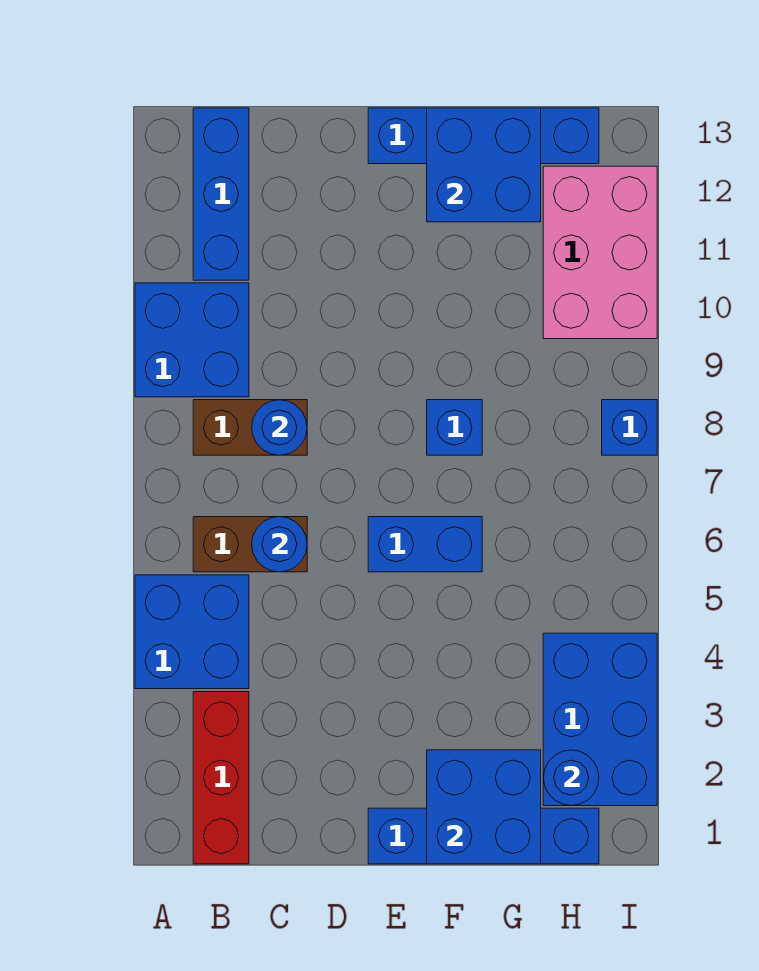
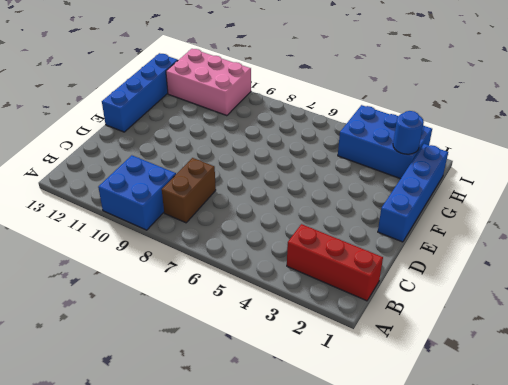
none -> blue 2x2 brick [135,575,249,689]
none -> brown 1x2 brick [193,517,307,572]
none -> blue 1x3 brick [193,108,249,280]

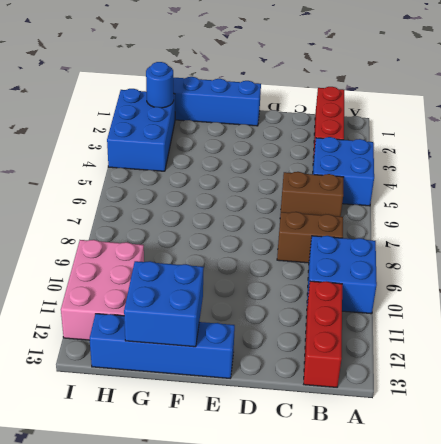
red 1x3 brick [304,281,342,387] -> blue 1x3 brick [193,108,249,280]
none -> blue 1x2 brick [368,517,482,572]
none -> blue 1x1 brick [427,400,482,455]
none -> blue 1x1 brick [602,400,657,455]

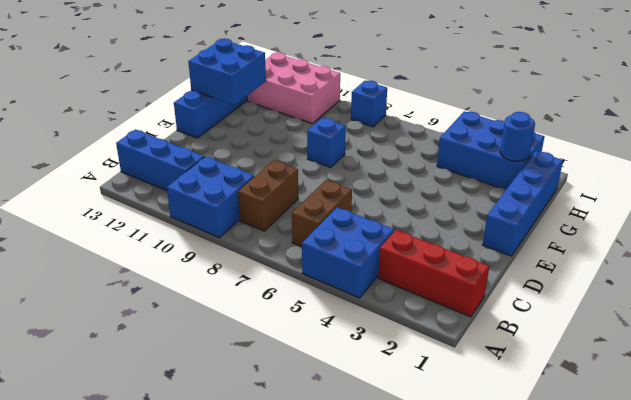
none -> blue 1x2 brick [368,517,482,572]
none -> blue 1x1 round brick [252,517,307,572]
none -> blue 1x1 round brick [252,400,307,455]

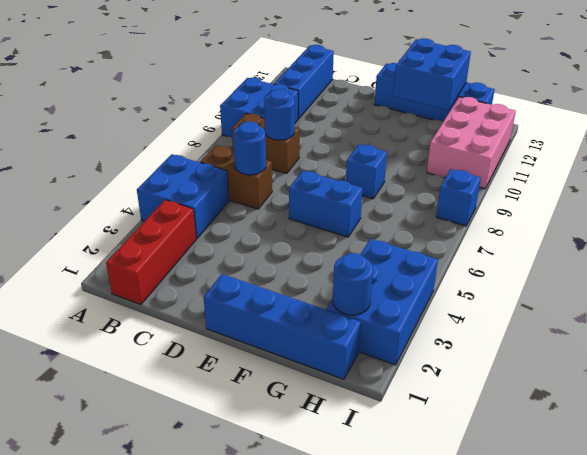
none -> blue 2x2 brick [427,750,541,864]

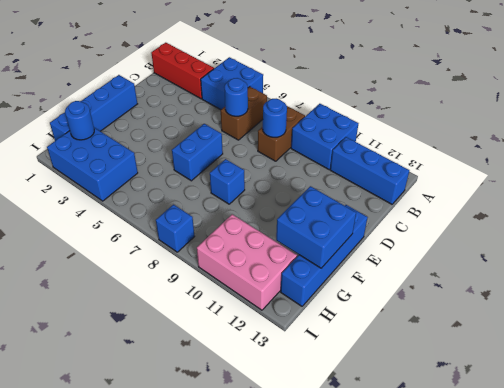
none -> blue 2x2 brick [427,750,541,864]

